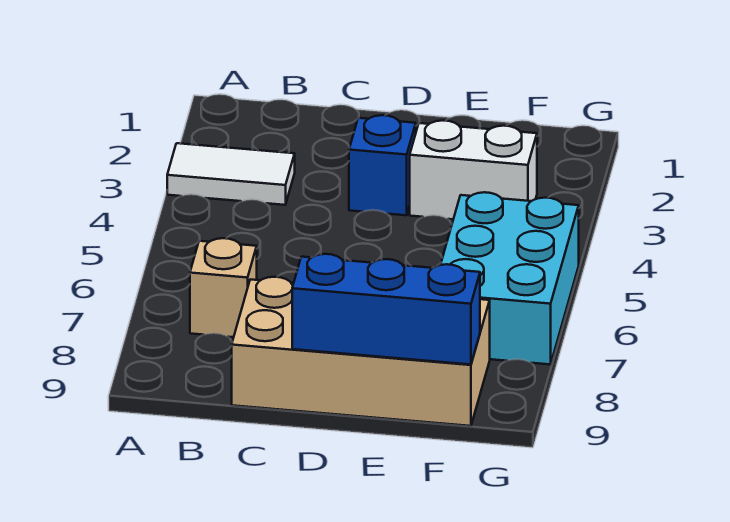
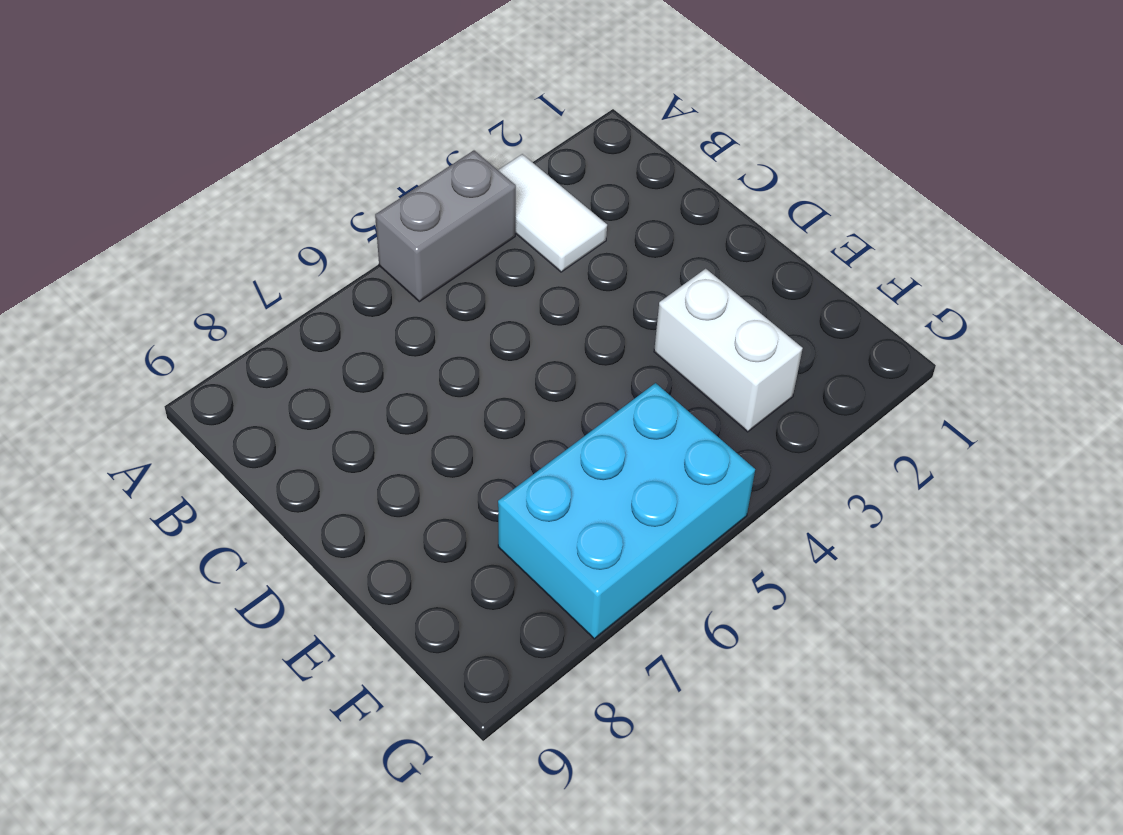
grey 1x2 brick [375,151,516,302] -> none
none -> tan 1x1 brick [190,238,257,337]
none -> tan 2x4 brick [232,277,490,426]

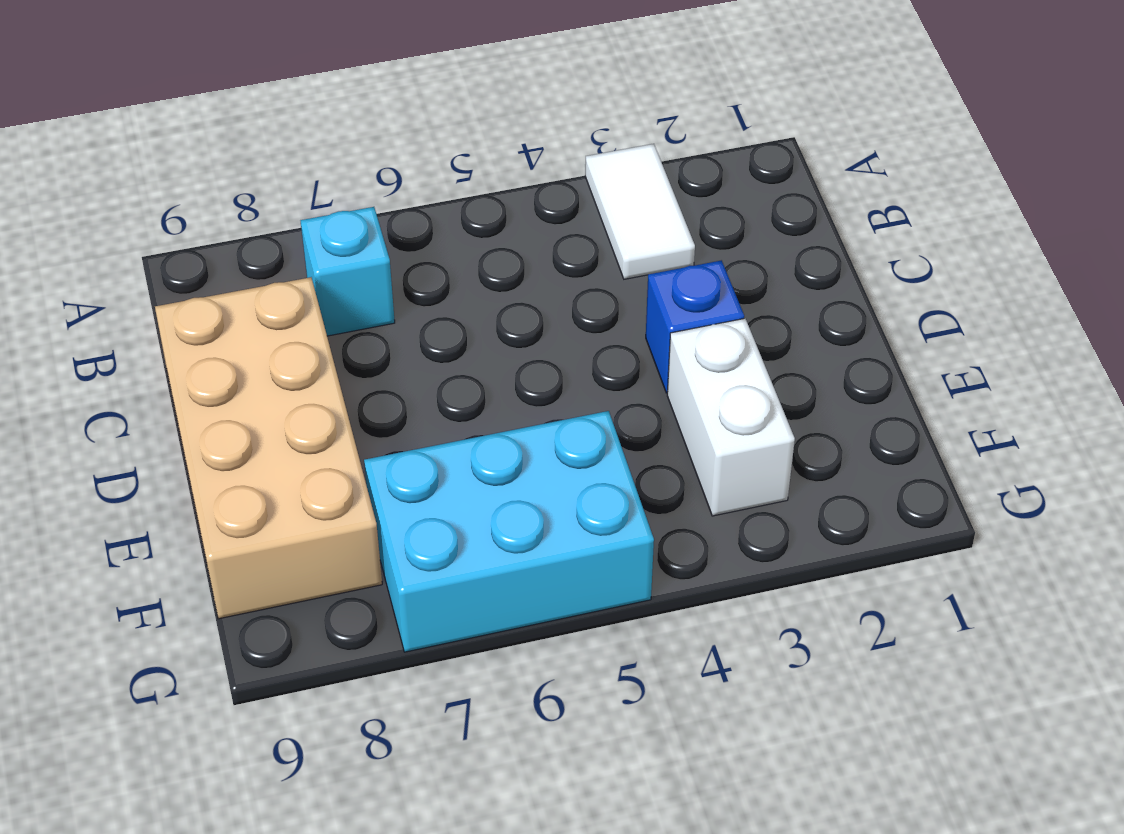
cyan 1x1 brick [300,207,395,336] -> tan 1x1 brick [190,238,257,337]
none -> blue 1x3 brick [292,254,480,365]

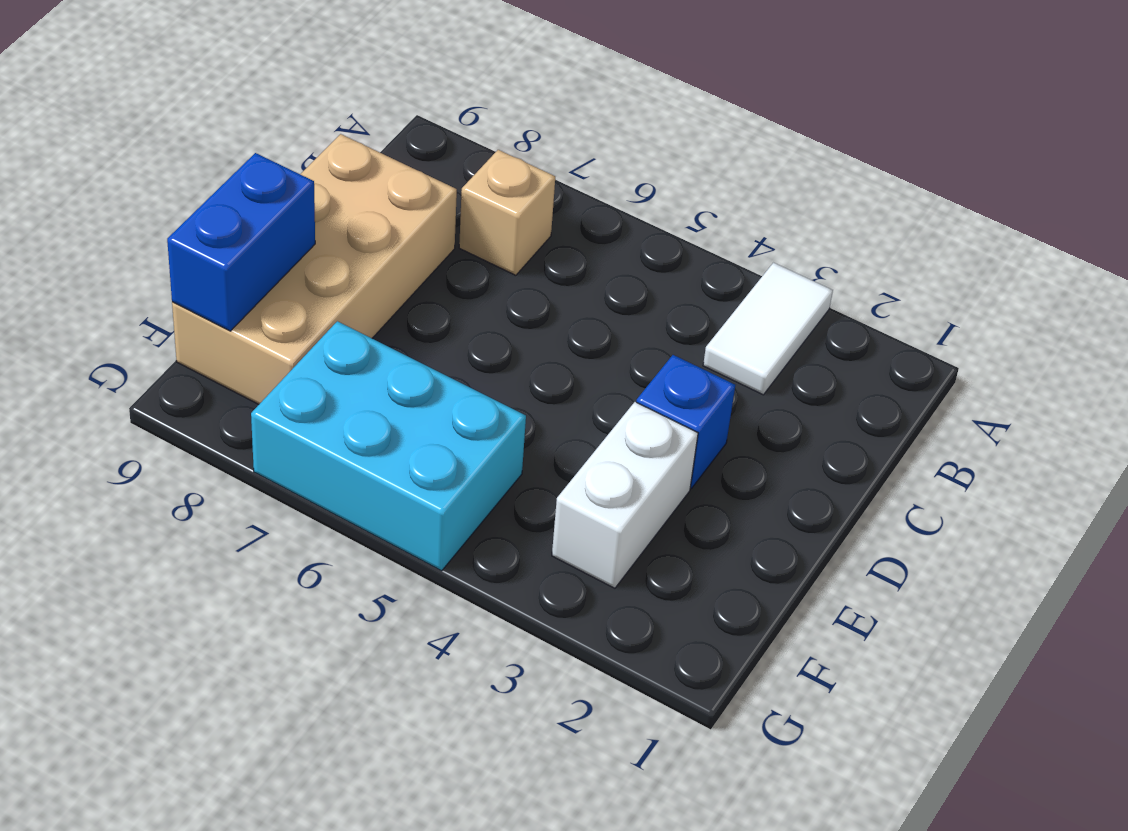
blue 1x2 brick [167,153,315,331] -> blue 1x3 brick [292,254,480,365]

